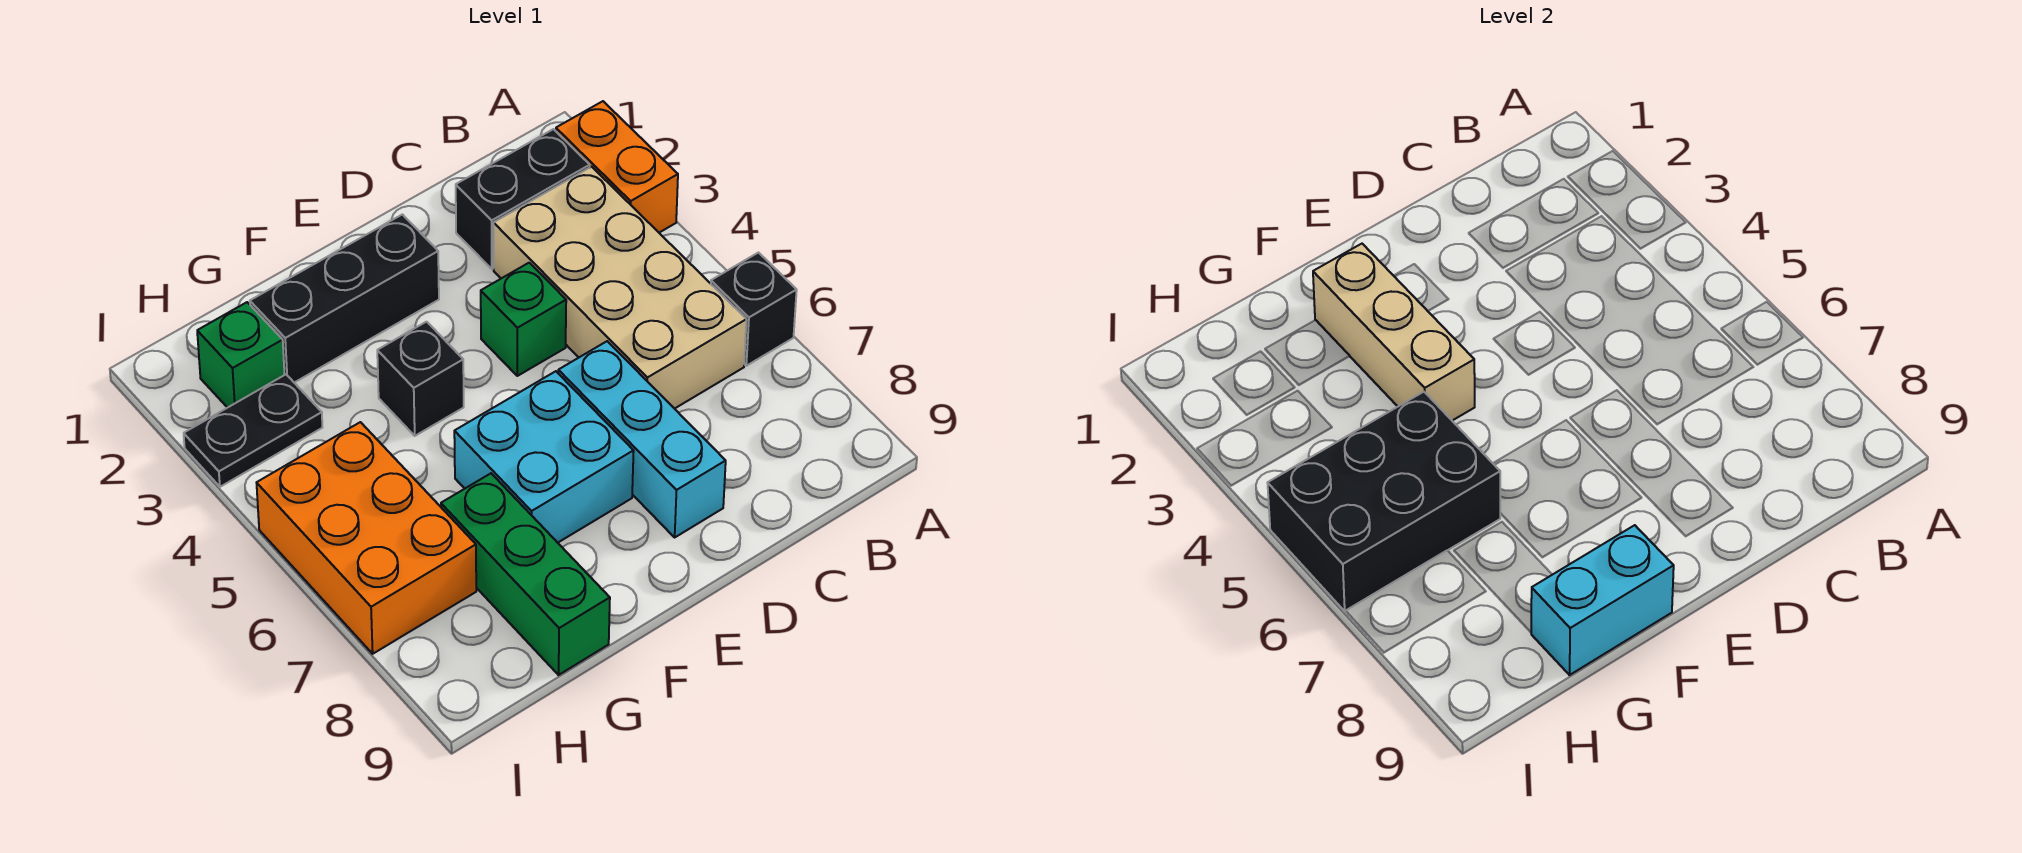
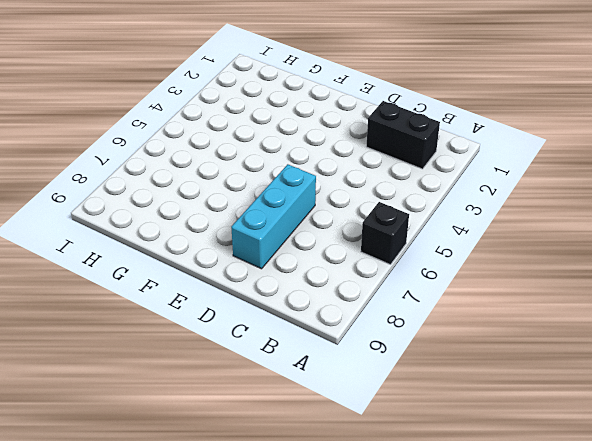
none -> orange 1x2 brick [556,101,678,233]
none -> tan 2x4 brick [493,167,747,409]
none -> green 1x1 brick [481,263,566,376]

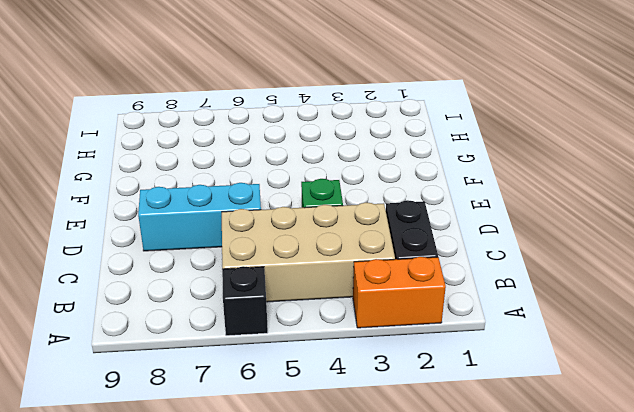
none -> black 1x3 brick [250,214,439,383]
none -> cyan 2x2 brick [454,371,634,543]
none -> black 1x1 brick [377,322,464,436]

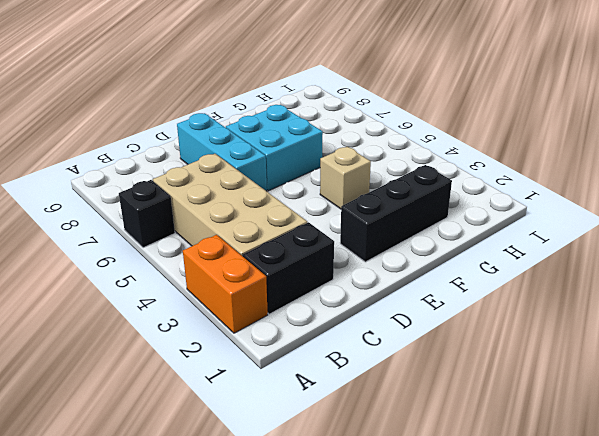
tan 1x1 brick [320,147,371,209] -> black 1x1 brick [377,322,464,436]
none -> green 1x1 brick [481,263,566,376]
none -> green 1x3 brick [441,473,610,675]
none -> green 1x1 brick [197,302,285,408]

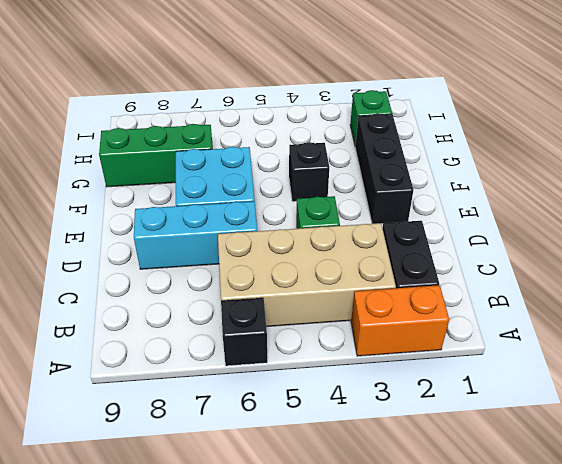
none -> black 1x2 plate [184,374,322,487]
none -> orange 2x3 brick [257,422,476,654]
none -> tan 1x3 brick [1313,244,1475,421]

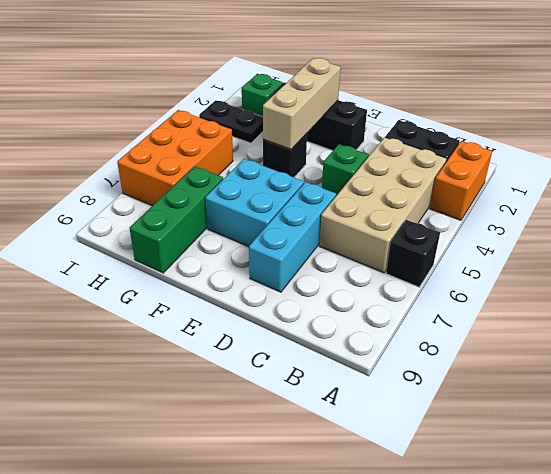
none -> cyan 1x2 brick [1531,525,1674,675]
none -> black 2x3 brick [1268,392,1500,611]

